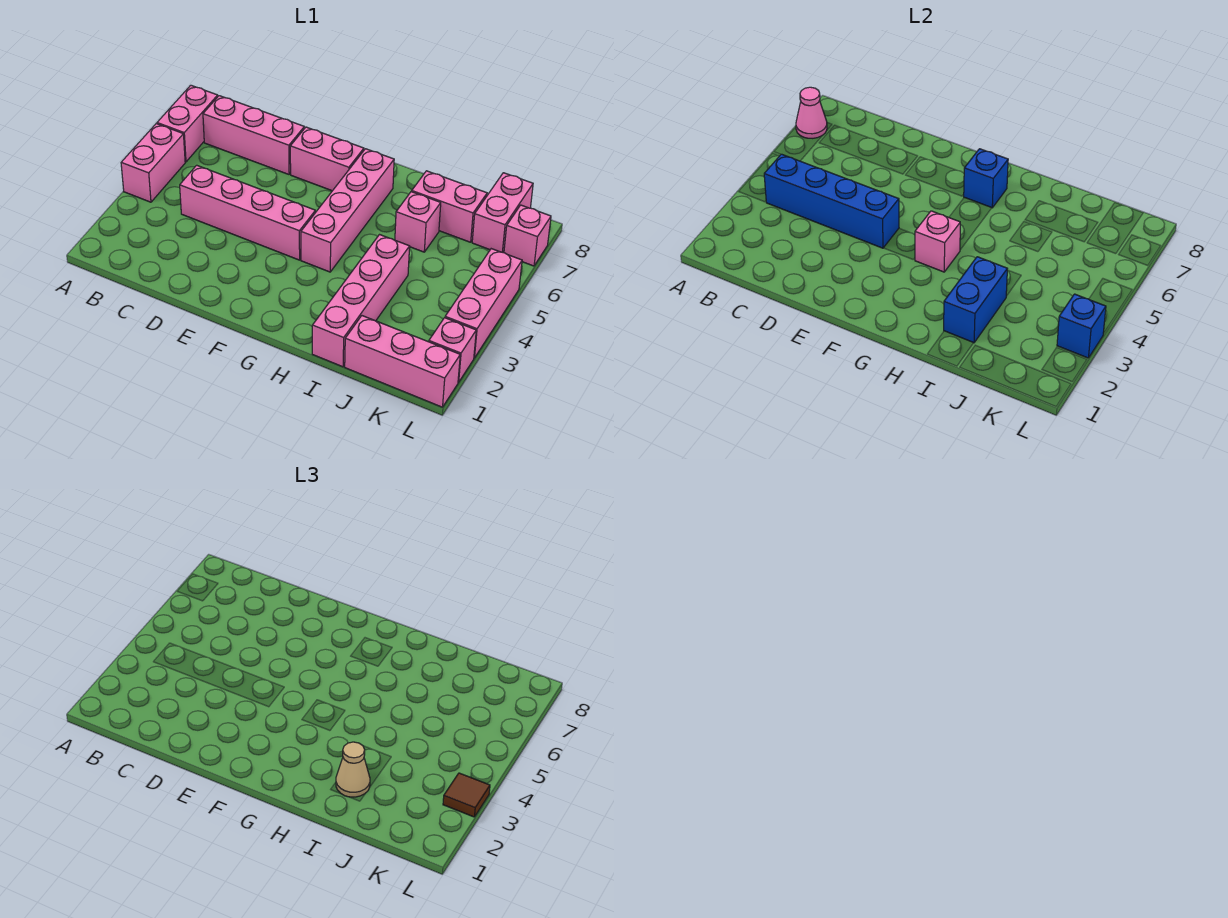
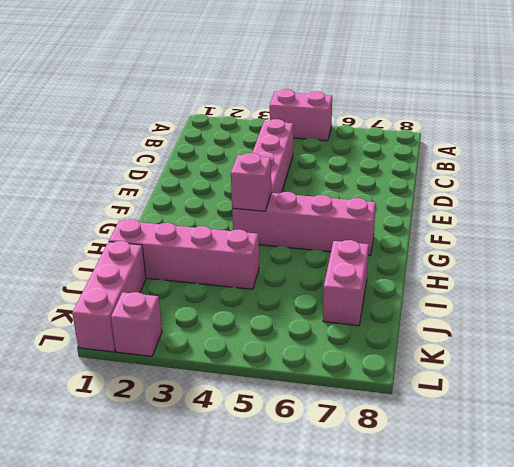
none -> pink 1x2 brick [157,85,218,162]
none -> pink 1x3 brick [203,96,304,174]
none -> pink 1x2 brick [290,127,364,191]

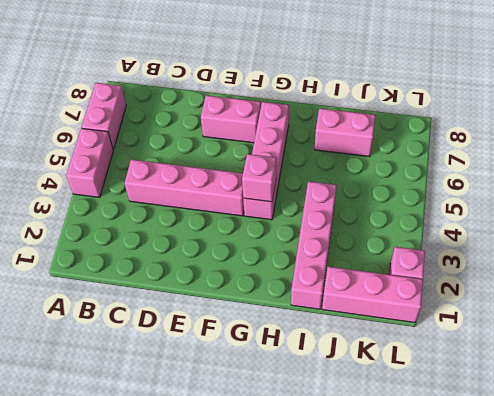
none -> pink 1x3 brick [203,96,304,174]
none -> pink 1x1 brick [395,192,441,252]
none -> pink 1x2 brick [472,173,533,252]

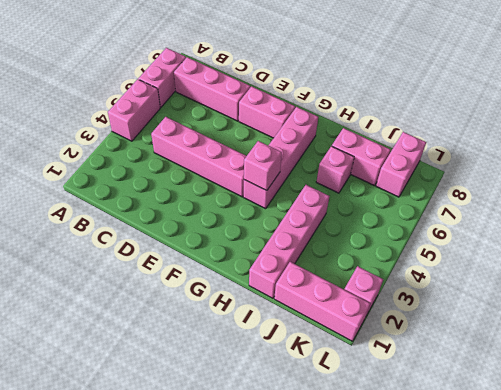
none -> pink 1x3 brick [445,249,522,358]
none -> pink 1x1 brick [504,205,551,266]
none -> pink 1x1 cone [796,87,827,138]

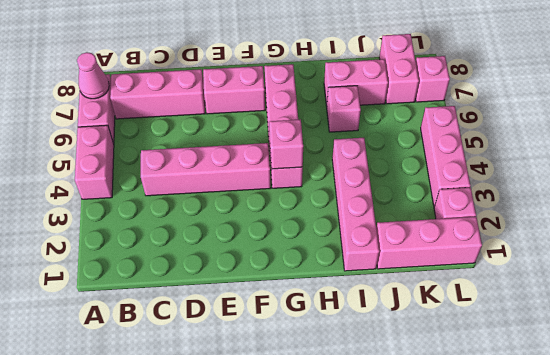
none -> blue 1x4 brick [764,154,899,248]
none -> blue 1x1 brick [963,149,1008,208]
none -> blue 1x2 brick [944,257,1007,343]

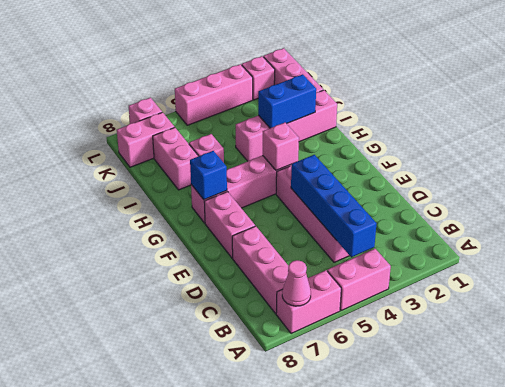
none -> blue 1x1 brick [1057,294,1106,358]
none -> tan 1x1 cone [336,742,370,797]
none -> brown 1x1 tile [443,773,490,817]

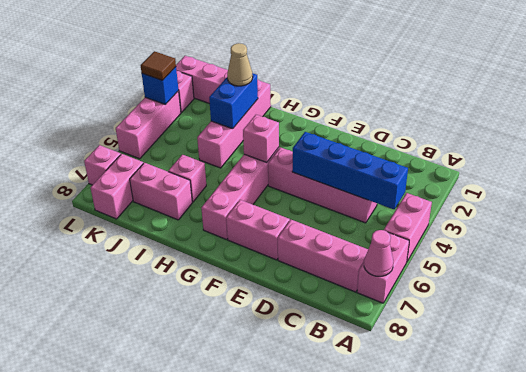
none -> blue 1x1 brick [963,149,1008,208]

